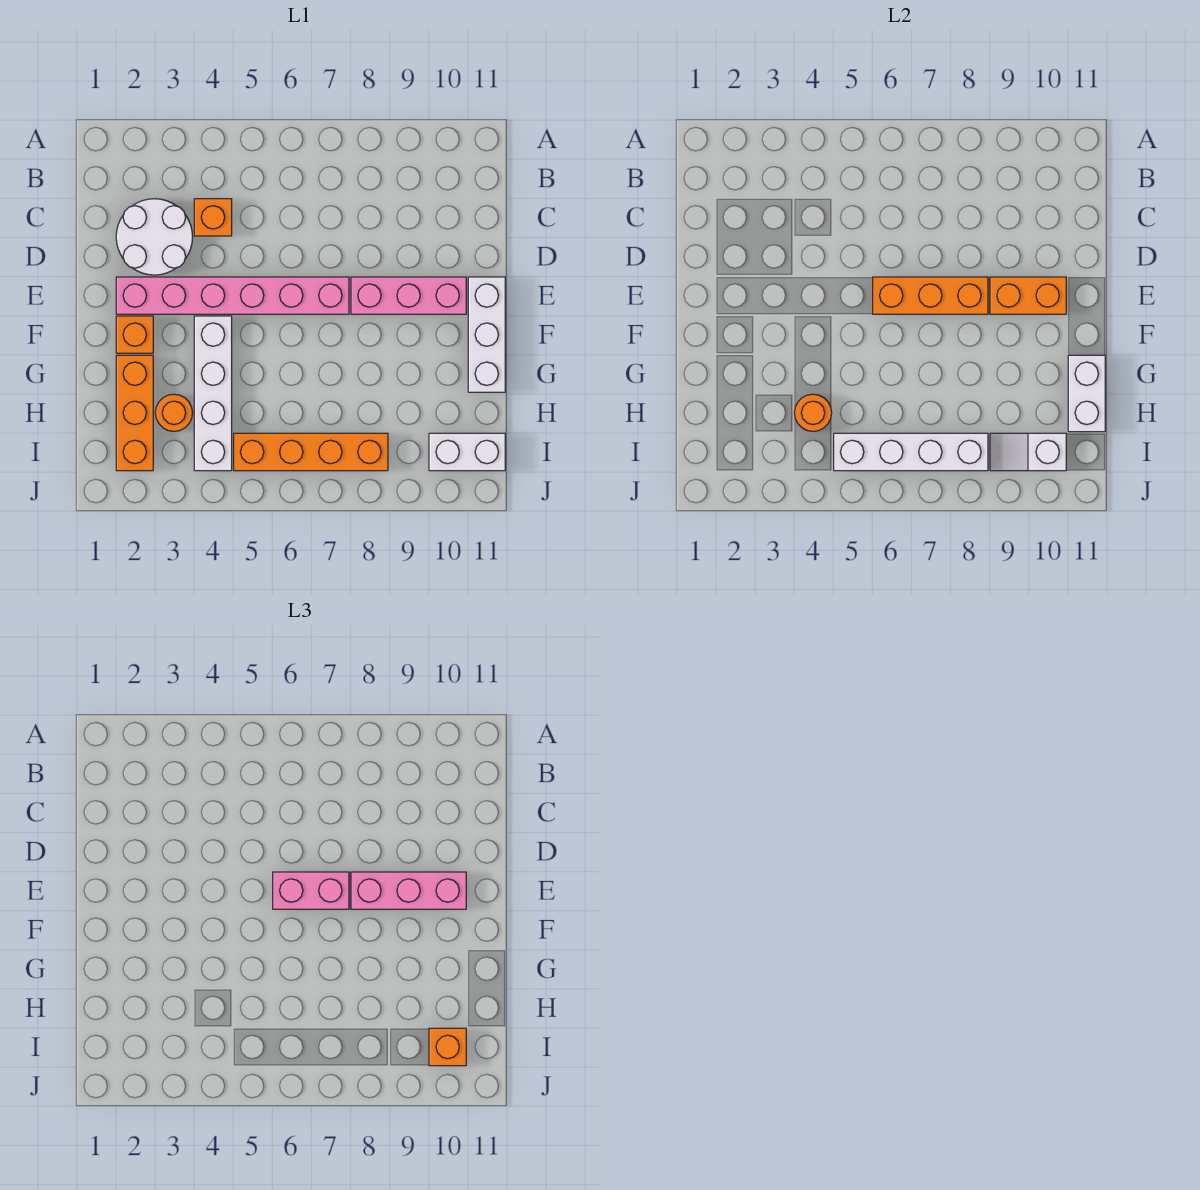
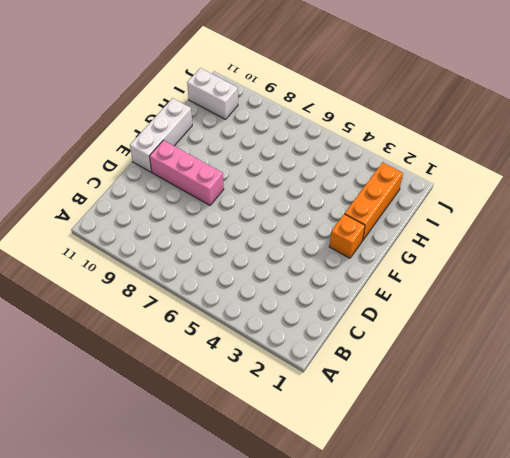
none -> white 2x2 round brick [116,199,193,275]
none -> orange 1x1 brick [194,199,232,236]
none -> pink 1x6 brick [116,277,349,314]

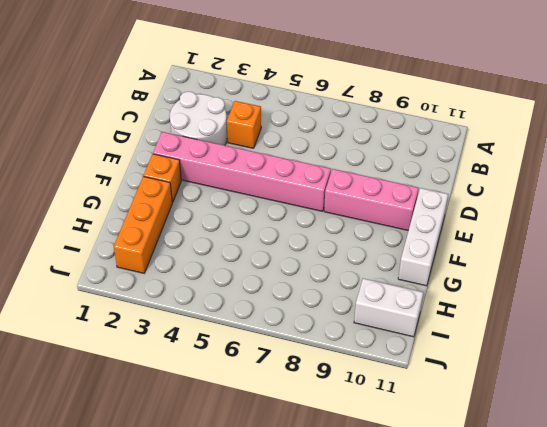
none -> white 1x4 brick [194,316,232,471]
none -> orange 1x1 round brick [155,394,192,431]
none -> orange 1x4 brick [234,433,388,471]

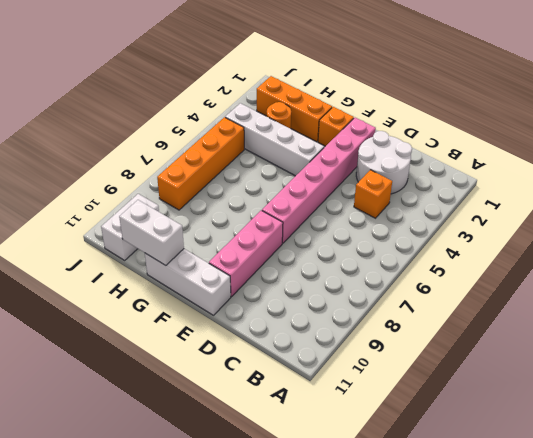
none -> orange 1x3 brick [873,277,988,314]
none -> orange 1x2 brick [990,277,1066,314]
none -> orange 1x1 round brick [795,394,832,431]

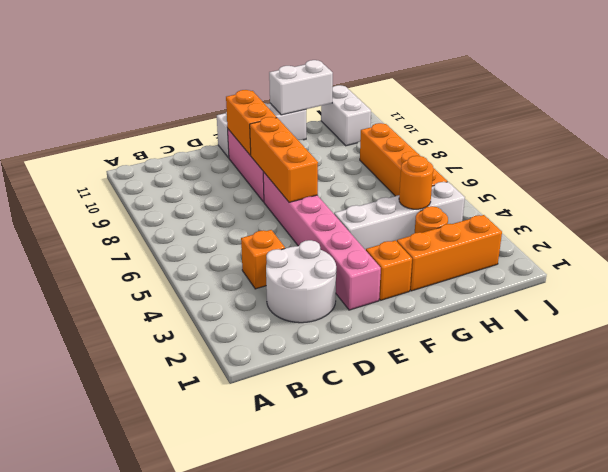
none -> white 1x4 brick [834,433,988,471]
none -> white 1x2 slope [990,433,1066,471]
none -> pink 1x2 brick [273,872,349,909]

